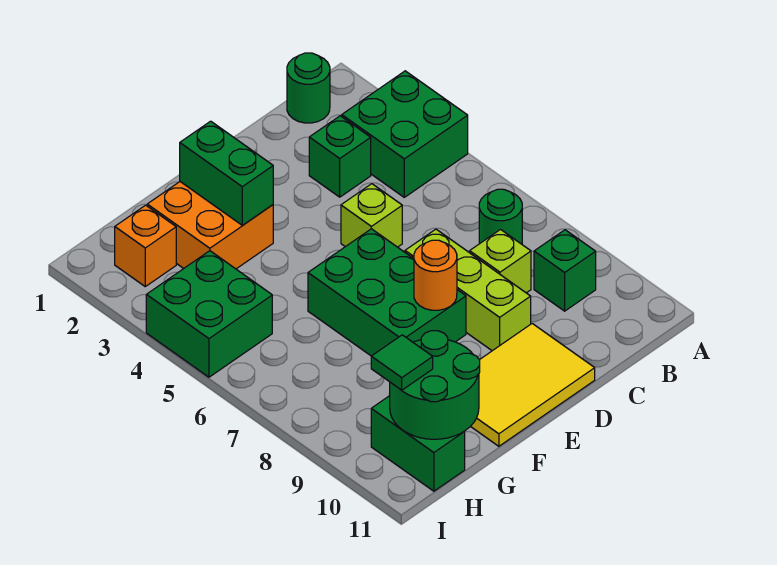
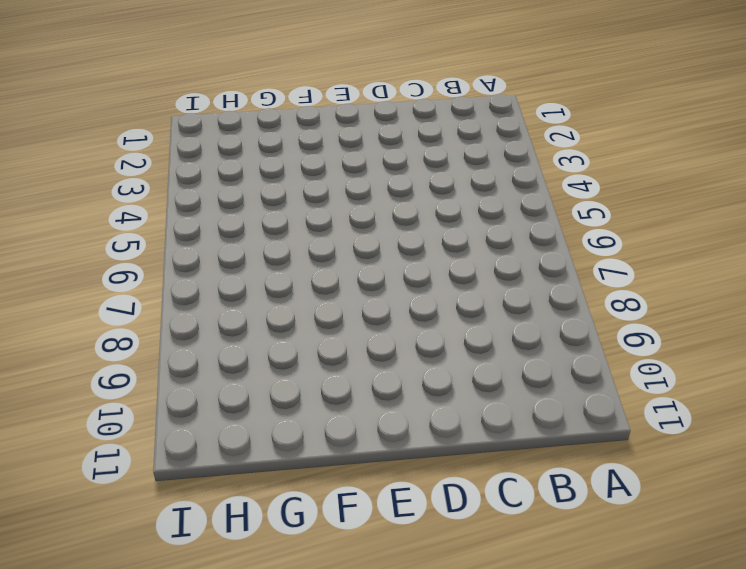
none -> green 2x2 brick [342,71,468,197]
none -> green 1x1 round brick [287,53,330,123]
none -> green 1x1 round brick [479,189,522,244]

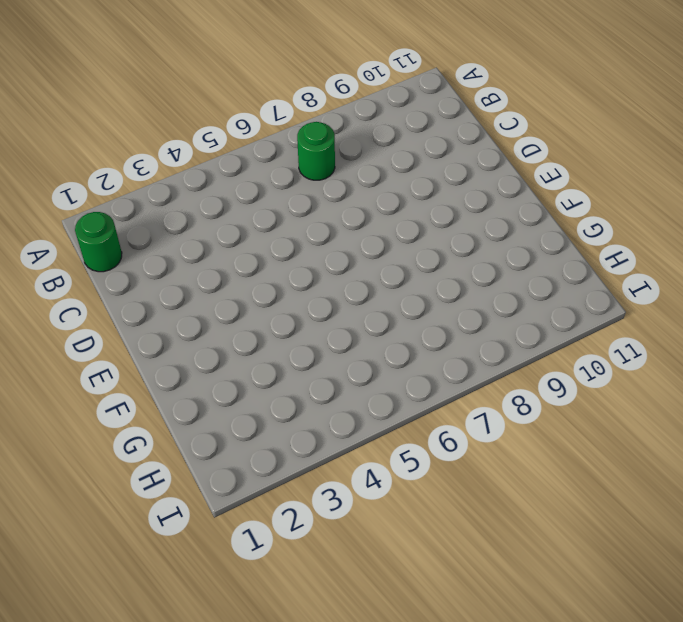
none -> green 2x2 brick [342,71,468,197]
none -> green 1x1 brick [534,230,596,311]
none -> green 1x1 brick [309,116,371,197]

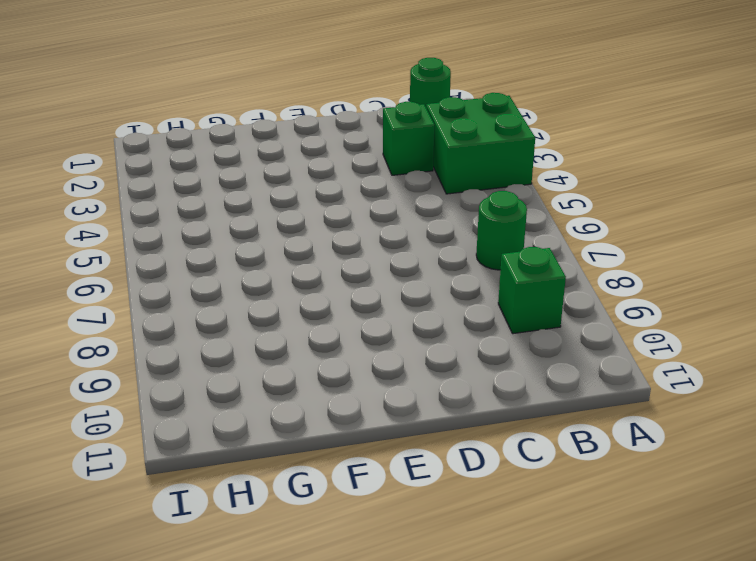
none -> lime 1x1 brick [470,230,531,293]
none -> lime 1x1 brick [341,184,402,247]
none -> lime 1x3 brick [405,229,531,351]

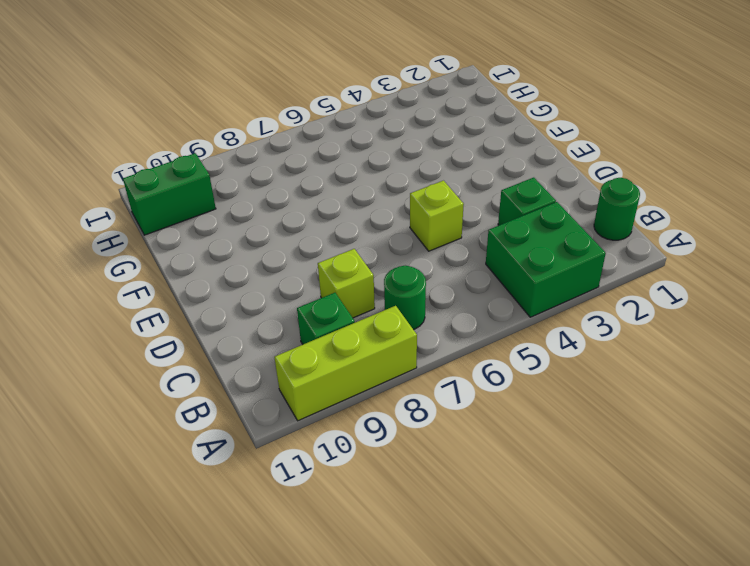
lime 1x3 brick [274,306,417,421] -> lime 1x3 brick moved to [405,229,531,351]
none -> yellow 2x3 tile [471,324,595,446]
none -> green 2x3 brick [308,229,466,356]
none -> orange 2x2 brick [147,182,273,269]

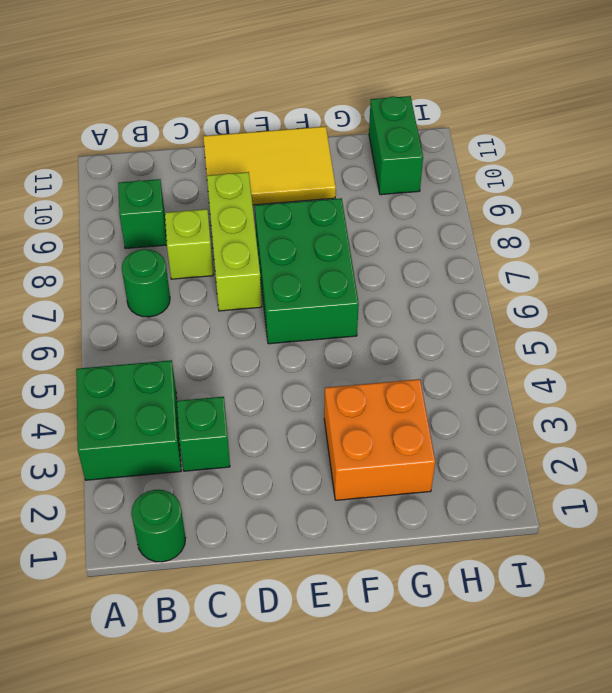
none -> lime 1x1 brick [341,184,402,247]
none -> orange 1x1 brick [115,205,176,286]
none -> green 2x2 brick [146,251,272,377]

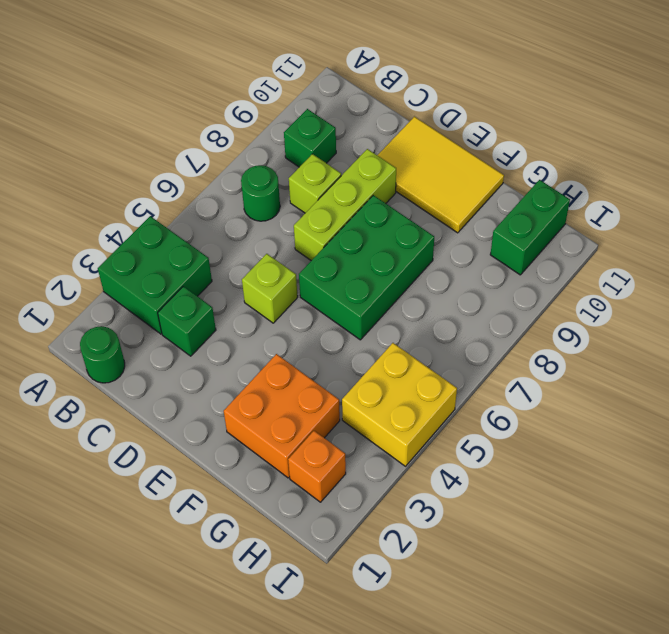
yellow 2x2 brick [342,343,457,466] -> green 2x2 brick [146,251,272,377]
none -> orange 1x1 round brick [414,240,457,310]
none -> green 1x2 brick [180,121,273,225]
none -> green 2x2 round brick [389,331,480,439]

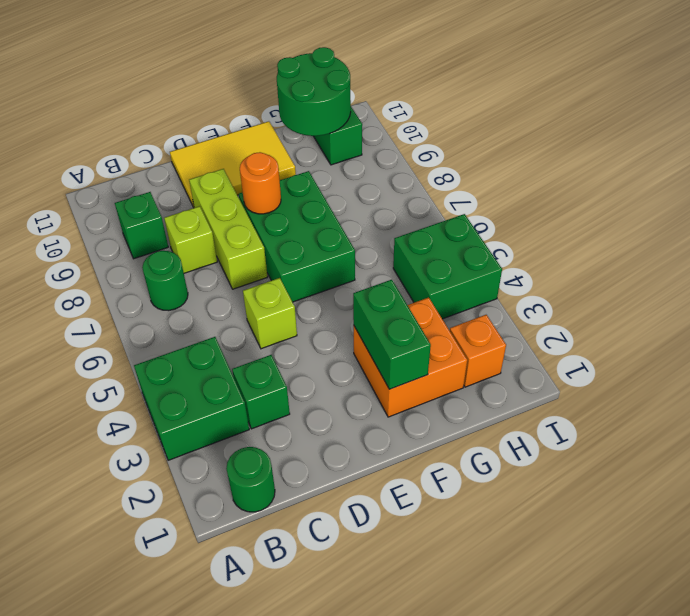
none -> green 1x1 tile [371,335,433,390]

